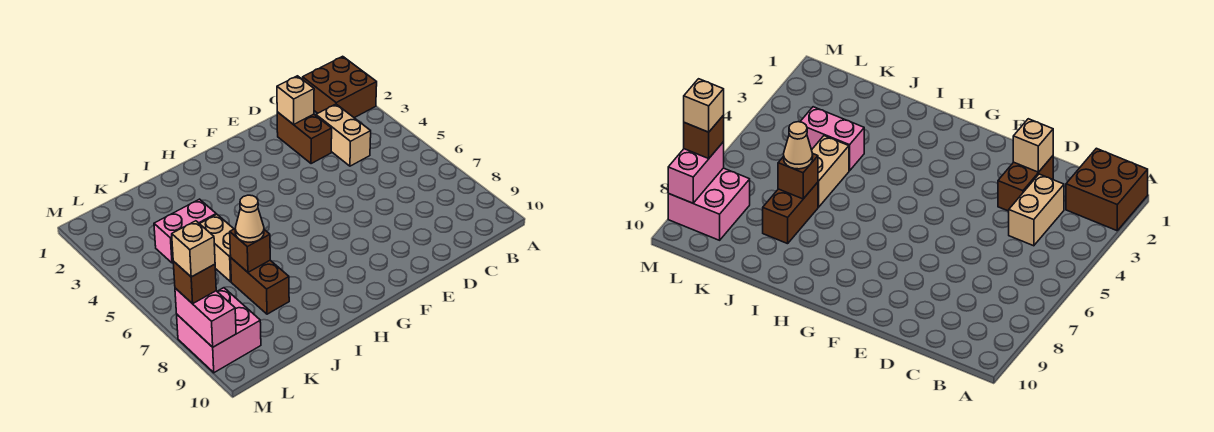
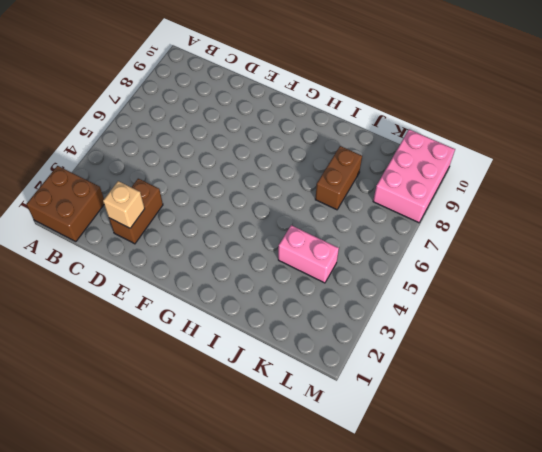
pink 2x3 brick [373,129,455,223] -> pink 2x2 brick [177,288,261,373]
none -> tan 1x2 brick [316,104,371,166]
none -> tan 1x2 brick [200,214,234,282]
none -> brown 1x1 brick [230,229,270,272]

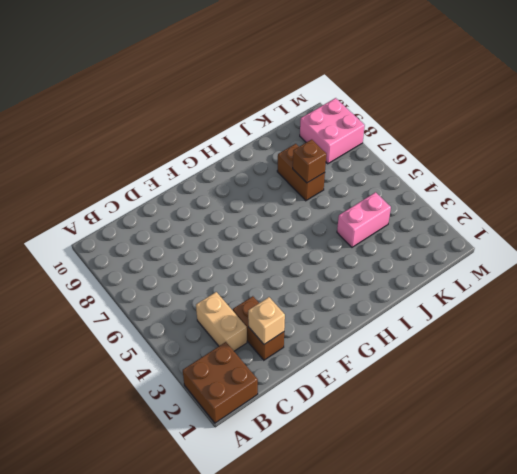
none -> tan 1x2 brick [200,214,234,282]
none -> pink 1x2 brick [175,288,236,347]
none -> tan 1x1 cone [235,195,264,242]

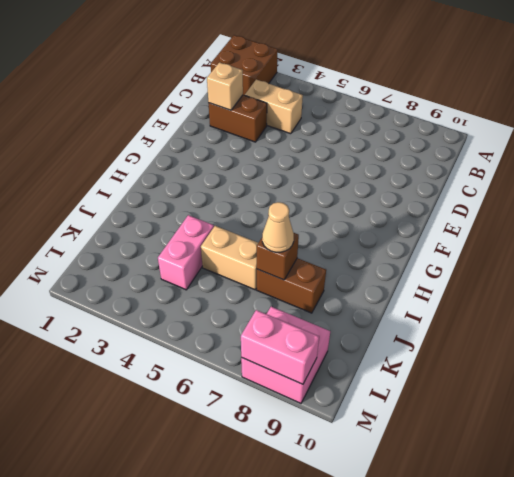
none -> brown 1x1 brick [173,261,216,304]
none -> tan 1x1 brick [172,221,215,277]

